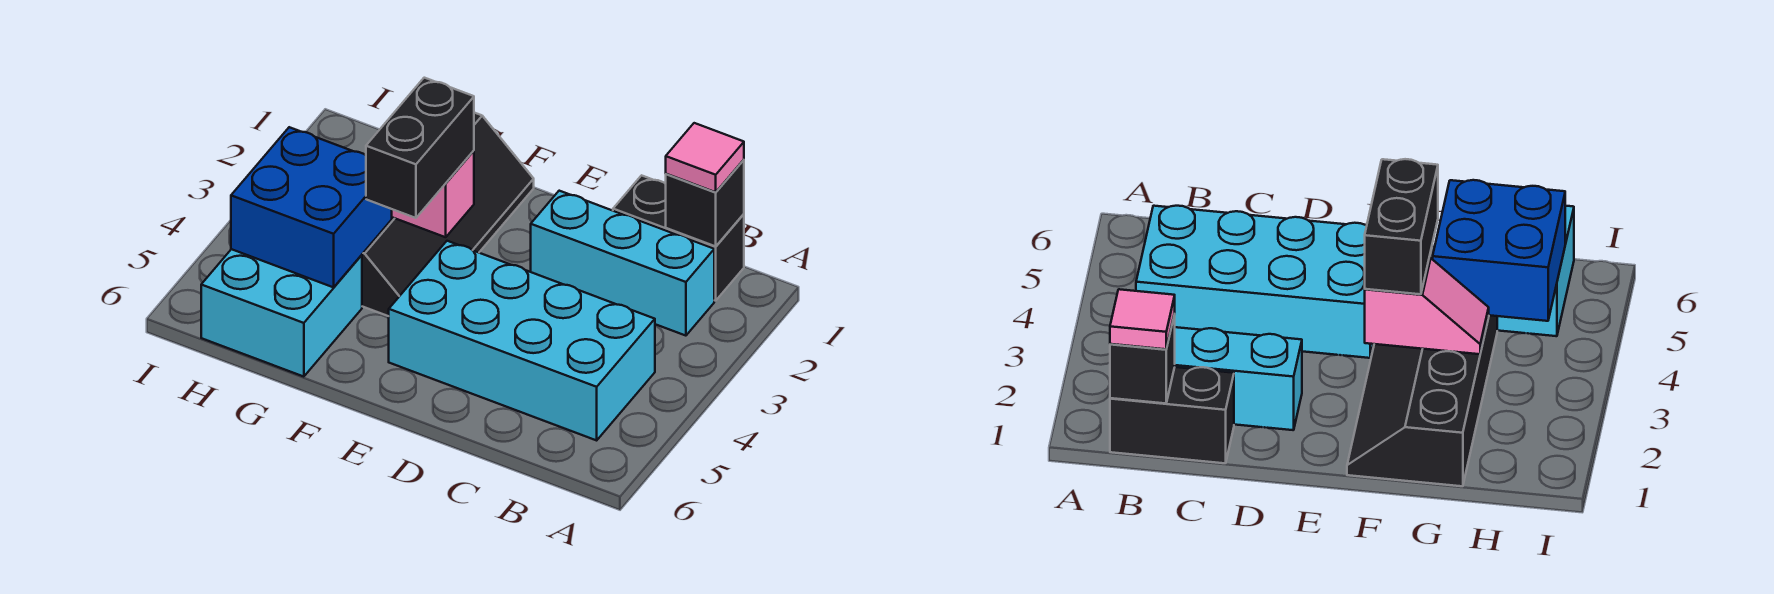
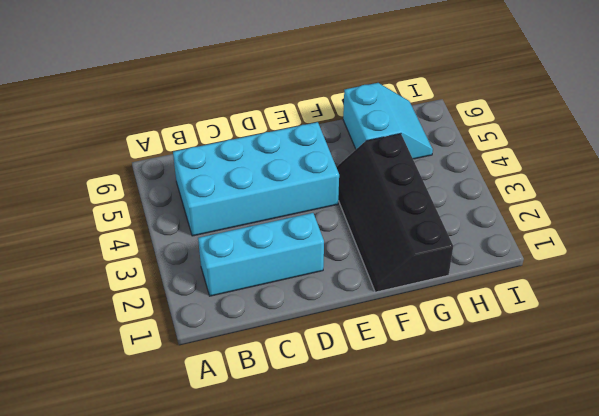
cyan 2x2 slope [343,83,433,159] -> cyan 2x2 brick [201,249,362,377]
none -> black 1x2 brick [613,175,744,301]
none -> black 1x1 brick [666,160,744,246]

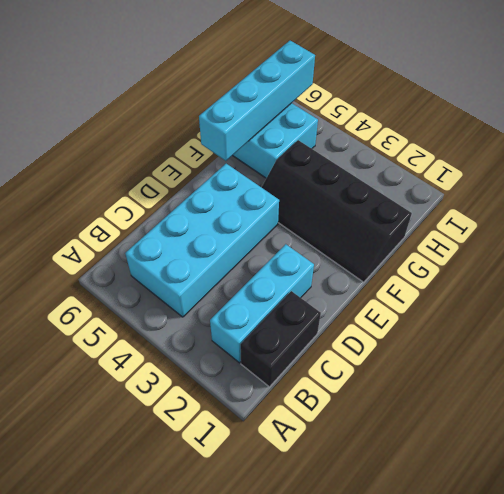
cyan 1x4 brick [199,41,315,161] -> none
none -> black 1x1 brick [666,160,744,246]
none -> pink 1x2 slope [392,151,474,237]

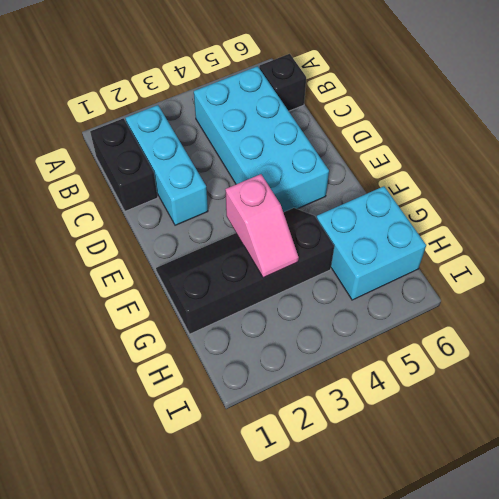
black 1x1 brick [259,54,306,111] -> black 1x1 brick moved to [666,160,744,246]
none -> blue 2x2 brick [231,127,392,287]
none -> pink 1x1 tile [666,123,744,192]

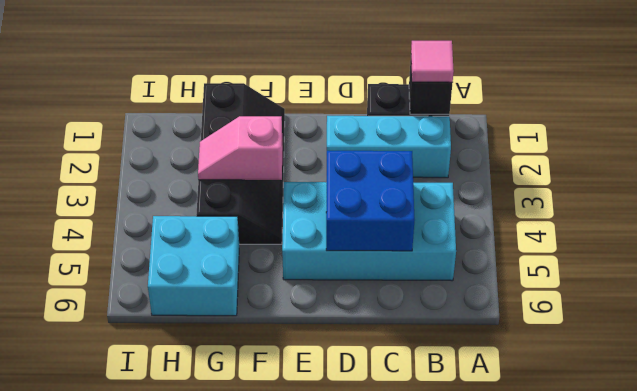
blue 2x2 brick [326,151,414,251] -> blue 2x2 brick moved to [231,127,392,287]
none -> black 1x2 brick [366,78,474,218]

